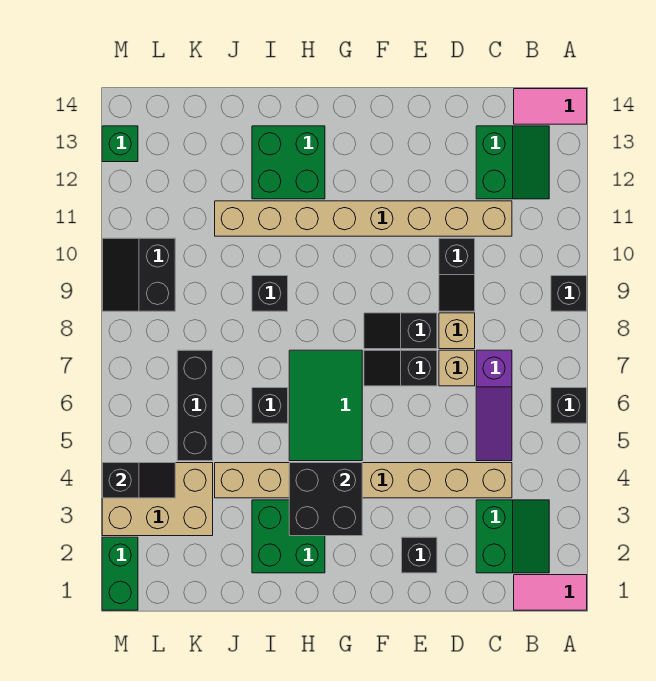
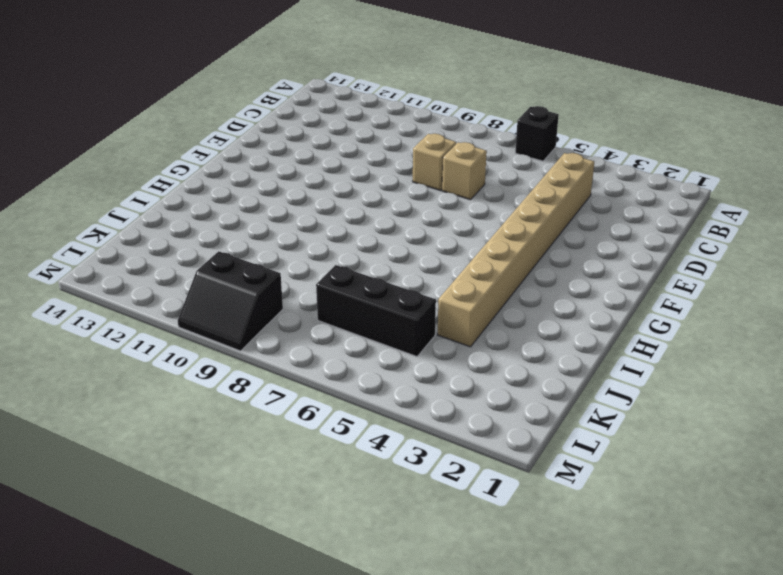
none -> pink 1x2 tile [514,575,587,610]
none -> black 1x1 brick [551,276,587,311]
none -> pink 1x2 tile [514,89,587,124]

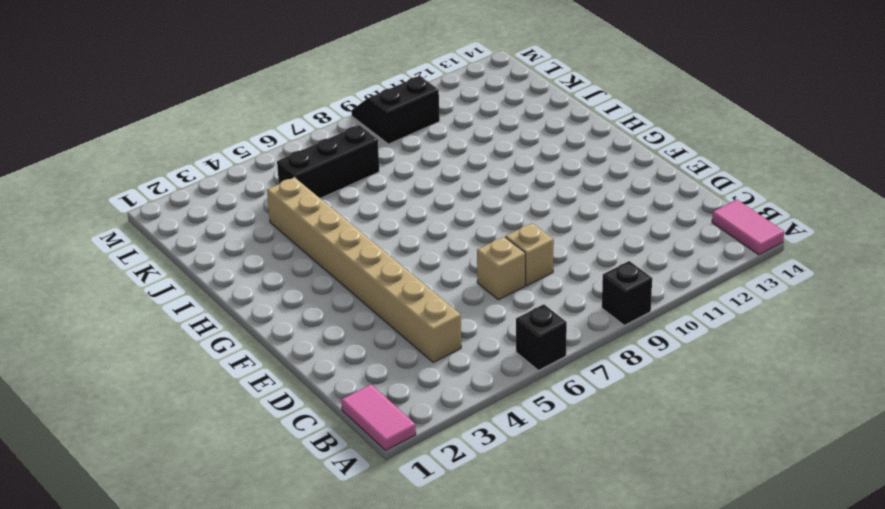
none -> green 2x2 slope [476,500,549,573]
none -> green 2x2 slope [476,126,549,199]
none -> purple 1x3 slope [476,350,512,461]

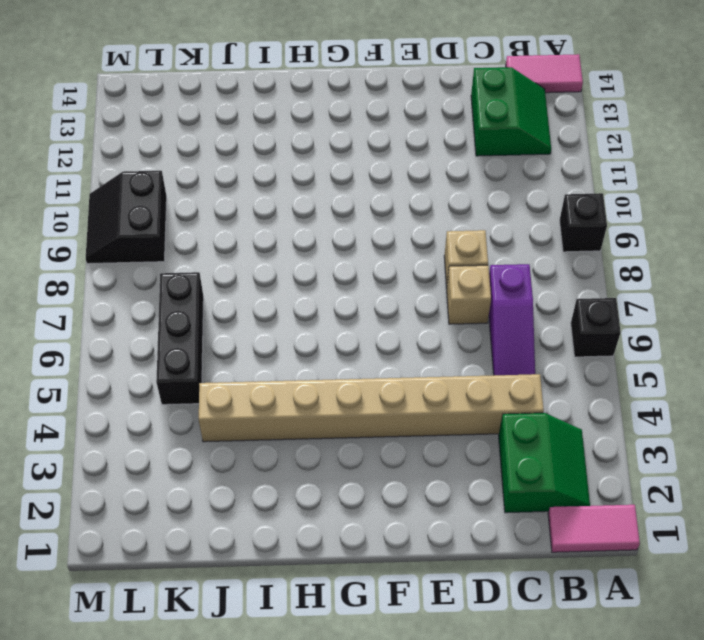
none -> tan 1x8 brick [215,201,512,236]
none -> black 1x2 slope [439,238,475,311]
none -> black 1x1 brick [402,537,437,573]

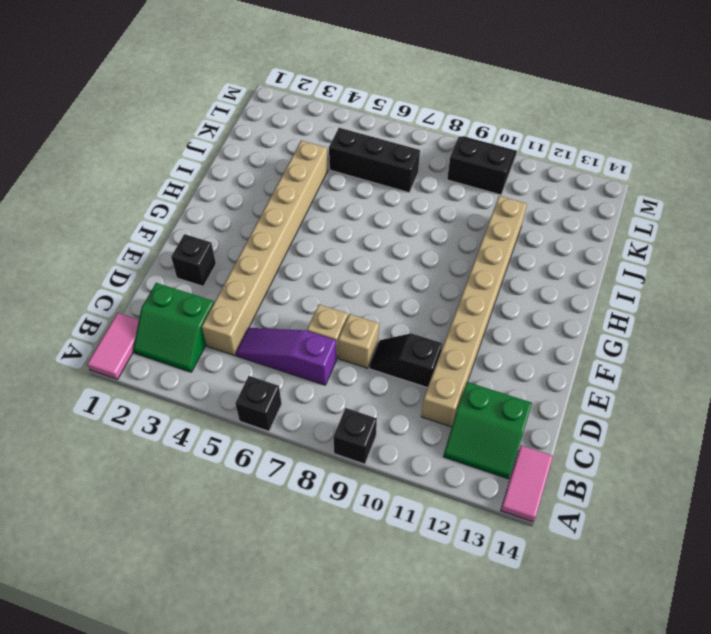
none -> black 1x2 slope [364,350,437,386]
none -> black 1x2 slope [364,313,437,349]
none -> green 2x3 tile [289,350,362,461]

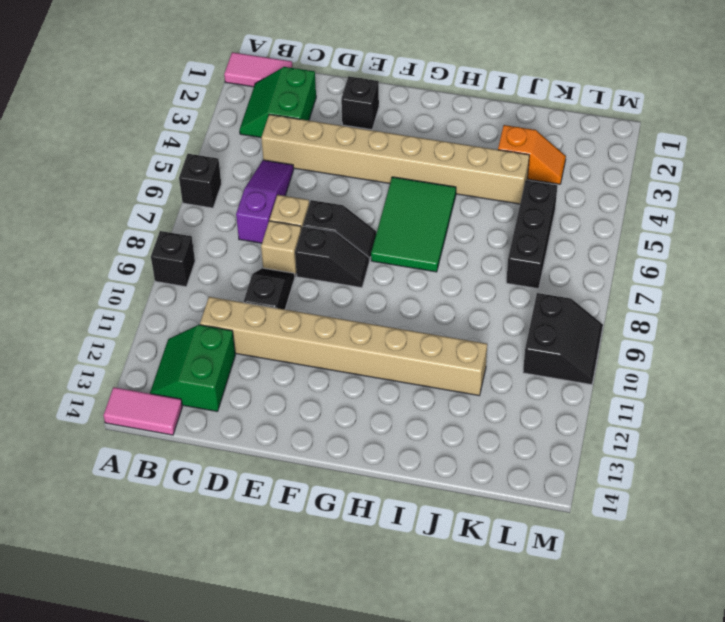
orange 1x2 slope [498,125,566,184] -> tan 2x3 brick [102,463,213,536]
none -> green 2x2 brick [252,500,325,573]
none -> green 2x2 brick [252,126,325,199]
none -> black 1x1 brick [252,388,288,423]

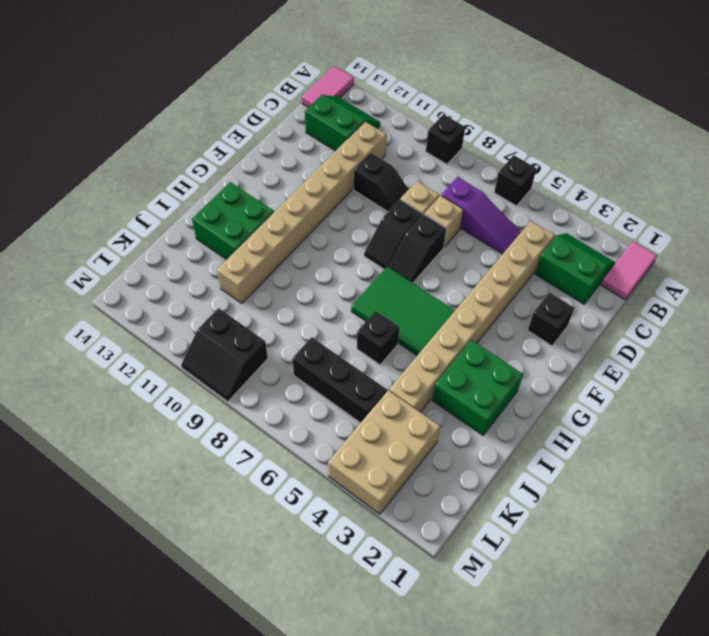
none -> black 1x1 brick [252,276,288,311]
none -> green 1x2 brick [102,537,138,610]
none -> green 1x1 brick [102,126,138,162]

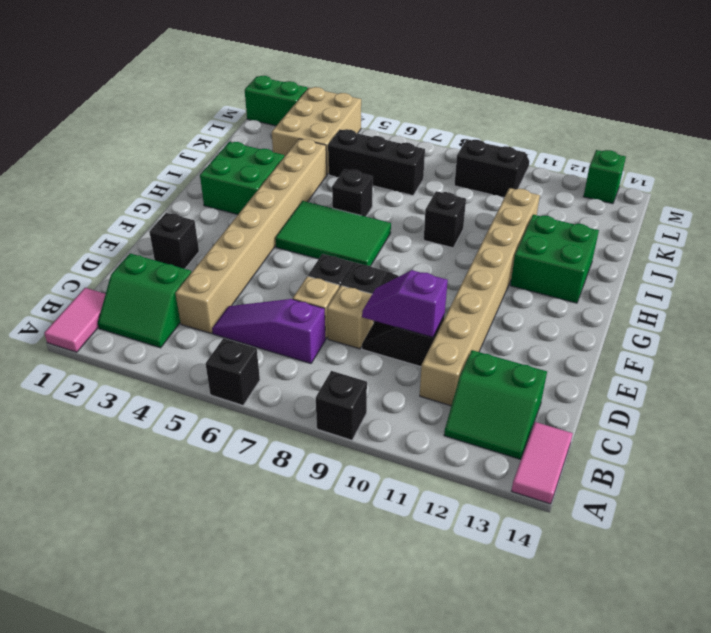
purple 1x2 slope [362,270,448,337] -> none
none -> black 2x2 brick [289,463,362,536]
none -> black 1x2 slope [102,463,175,498]

